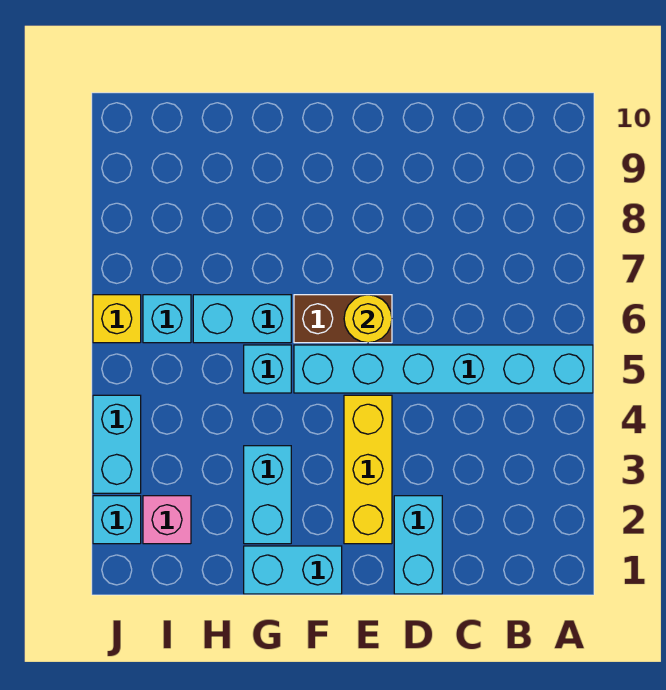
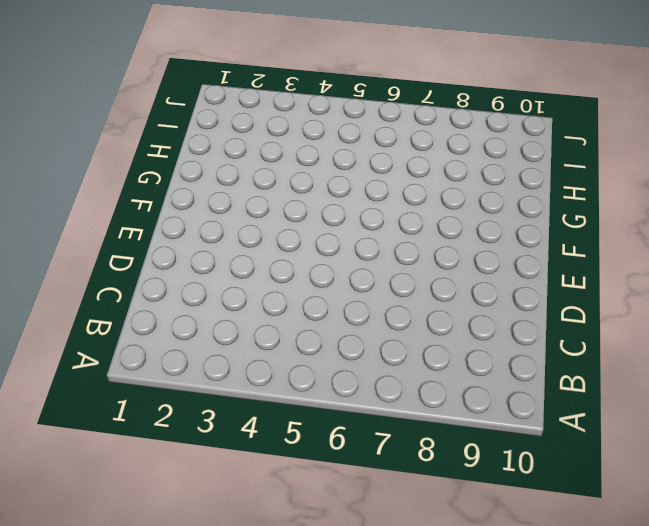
none -> cyan 1x6 brick [294,345,593,393]
none -> cyan 1x2 brick [394,496,442,594]
none -> yellow 1x3 brick [344,395,392,544]

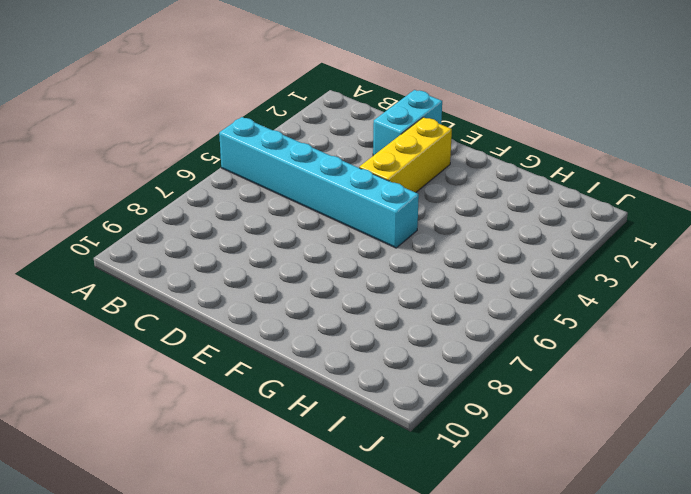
none -> brown 1x2 brick [294,295,392,343]
none -> cyan 1x2 brick [244,546,342,594]
none -> cyan 1x2 brick [244,446,291,544]

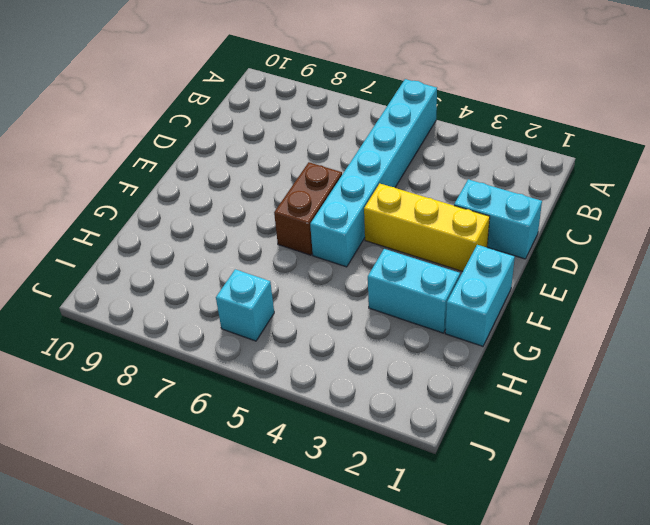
none -> cyan 1x1 brick [244,345,291,393]
none -> cyan 1x2 brick [193,295,291,343]
none -> pink 1x1 brick [143,496,191,544]

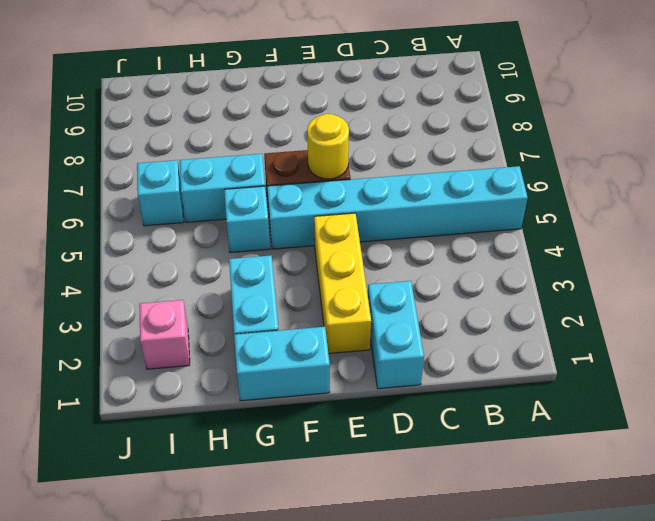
none -> cyan 1x1 brick [93,496,141,544]
none -> cyan 1x2 brick [93,395,141,493]
none -> yellow 1x1 brick [93,295,141,343]

